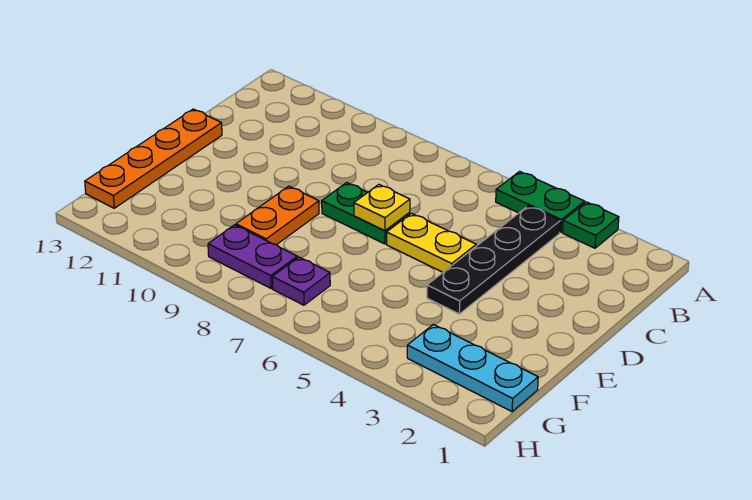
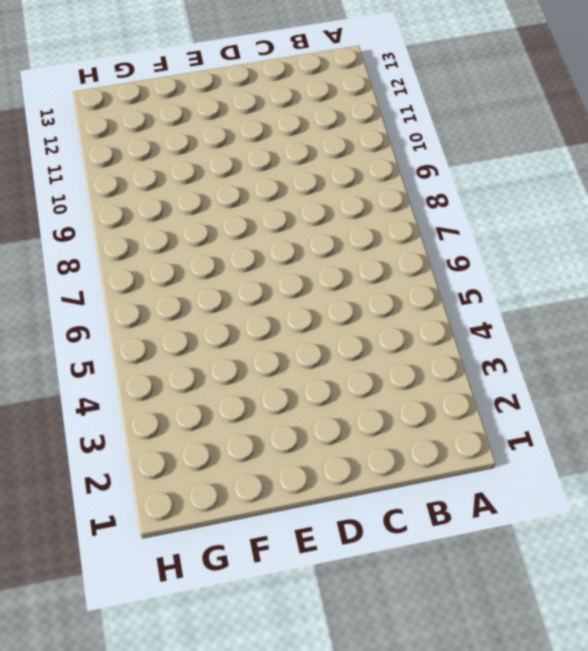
none -> green 1x1 plate [563,202,619,248]
none -> green 1x2 plate [496,171,585,232]

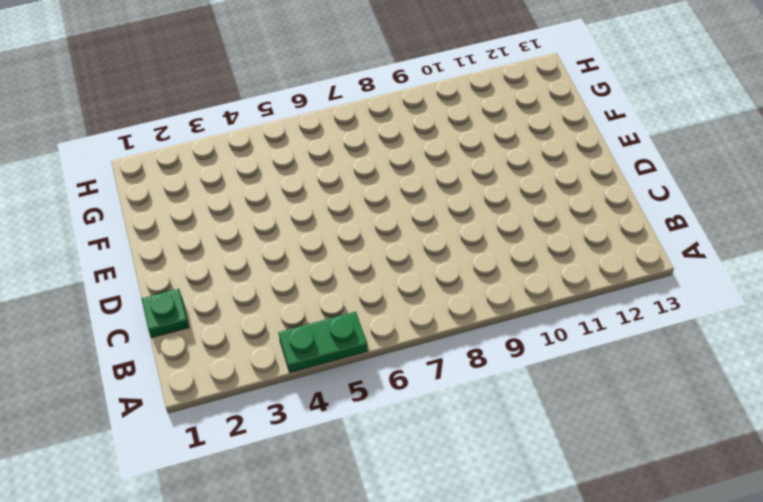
green 1x1 plate [141,289,189,338] -> green 1x1 plate moved to [563,202,619,248]
none -> black 1x4 plate [427,206,560,314]
none -> yellow 1x2 plate [387,213,476,272]

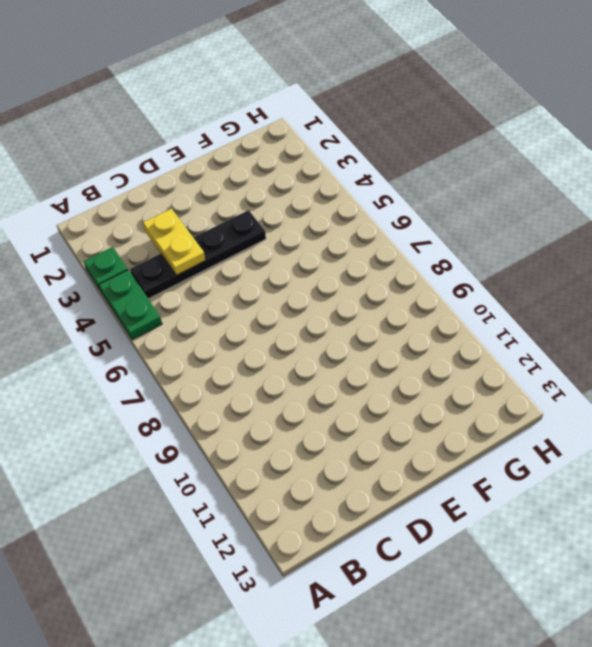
yellow 1x2 plate [143,209,205,275] -> yellow 1x2 plate moved to [387,213,476,272]
none -> green 1x2 plate [322,183,410,244]
none -> orange 1x4 plate [85,109,222,208]

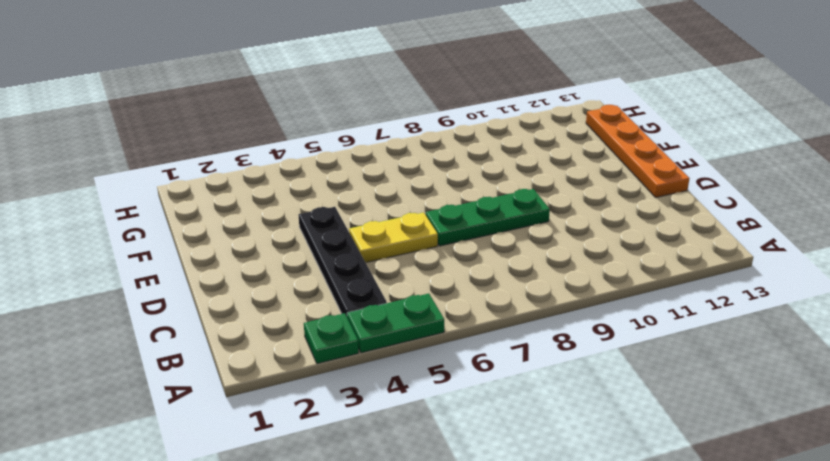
green 1x3 plate [426,189,550,246] -> green 1x2 plate [322,183,410,244]
none -> orange 1x2 plate [236,186,319,245]
none -> cyan 1x3 plate [407,324,538,412]

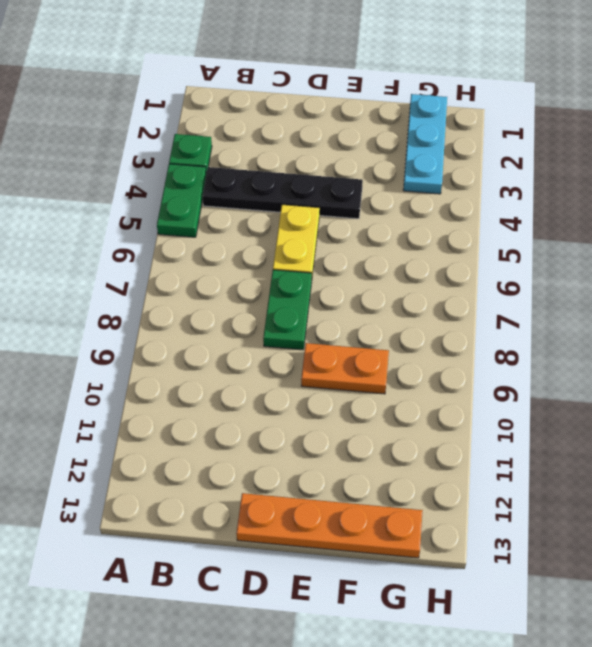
none -> purple 1x1 plate [272,257,330,305]
none -> purple 1x2 plate [208,225,297,288]

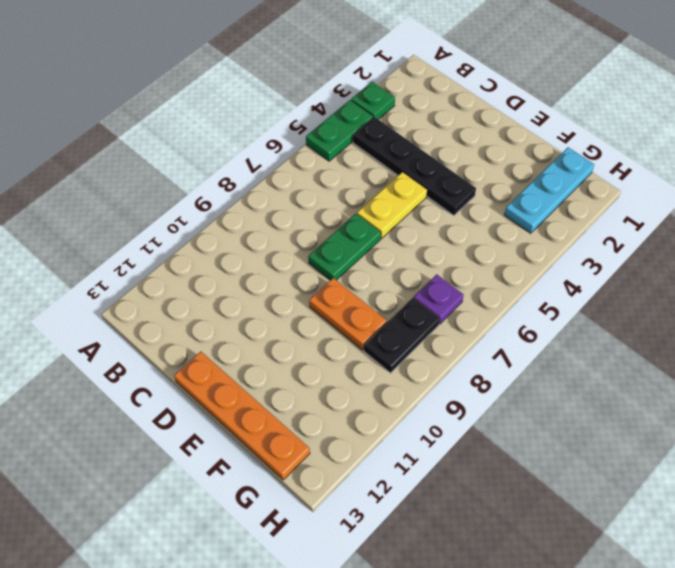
black 1x2 plate [364,298,440,373] -> purple 1x2 plate [208,225,297,288]
none -> yellow 1x1 plate [354,185,410,231]

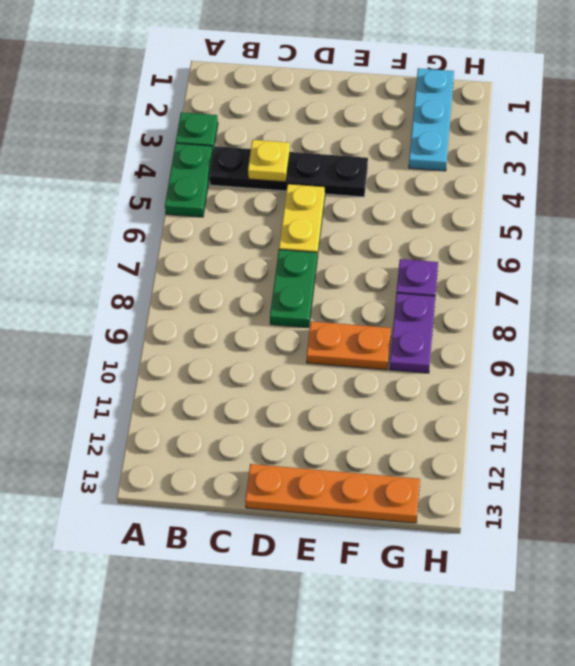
yellow 1x1 plate [248,140,290,182] -> yellow 1x1 plate moved to [354,185,410,231]

